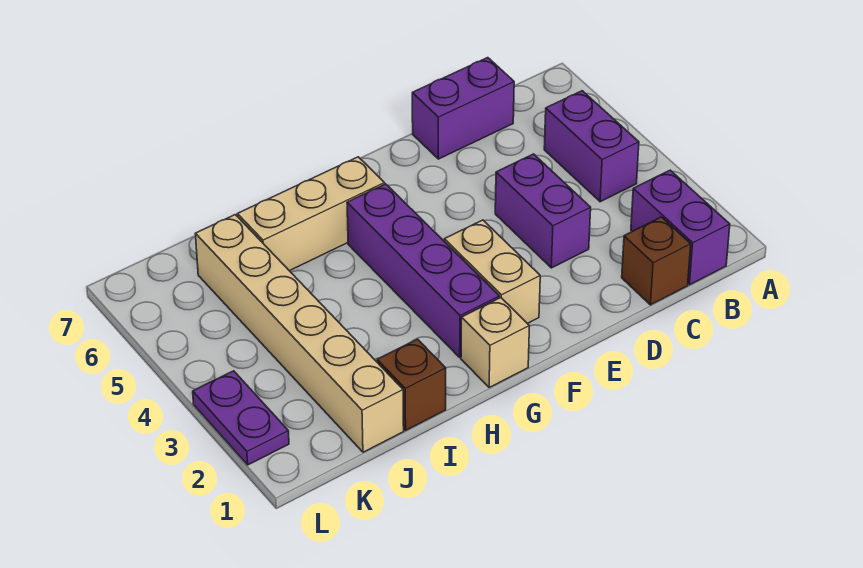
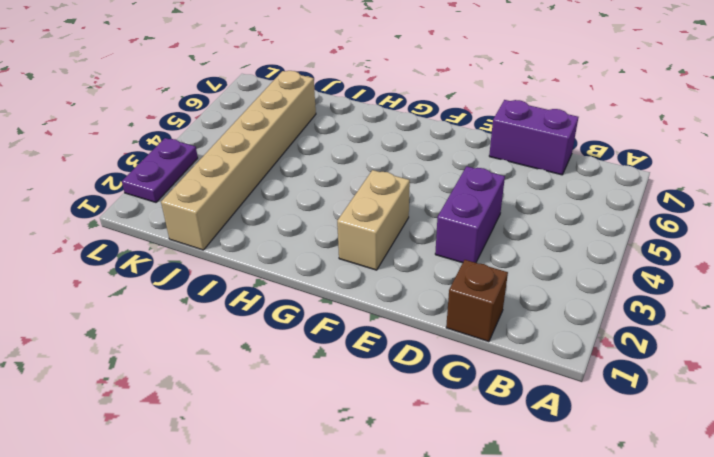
none -> purple 1x2 brick [631,170,730,285]
none -> purple 1x2 brick [544,91,639,202]
none -> tan 1x1 brick [461,298,529,387]

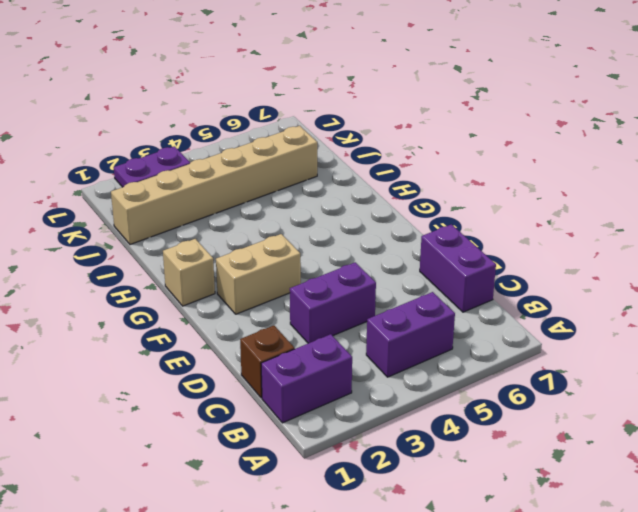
none -> purple 1x4 brick [347,184,499,357]
none -> tan 1x3 brick [237,157,385,271]
none -> brown 1x1 brick [377,339,446,430]

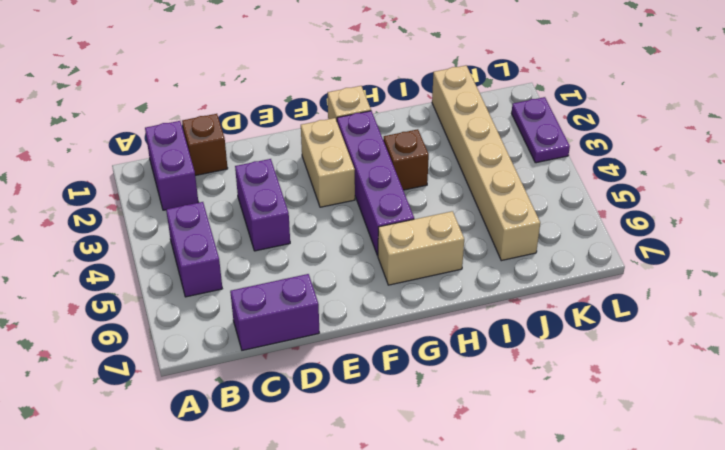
tan 1x2 brick [378,211,464,285] -> tan 1x3 brick [237,157,385,271]
brown 1x1 brick [383,129,429,190] -> brown 1x1 brick moved to [377,339,446,430]

